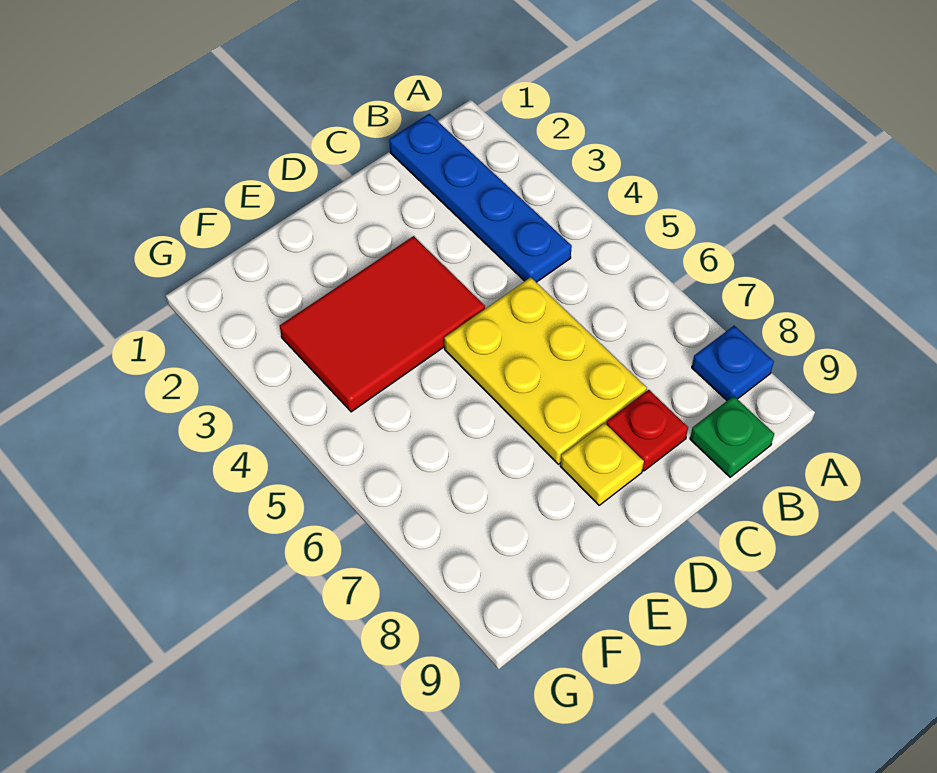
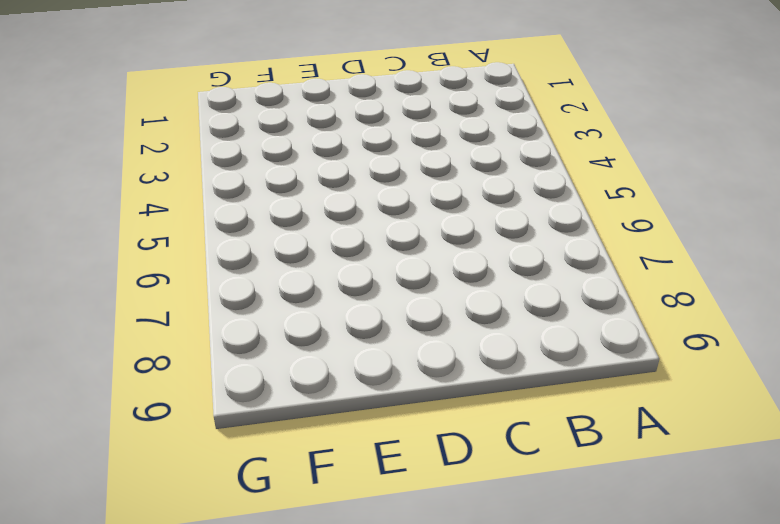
none -> blue 1x1 plate [692,326,774,401]
none -> blue 1x4 plate [389,114,572,282]

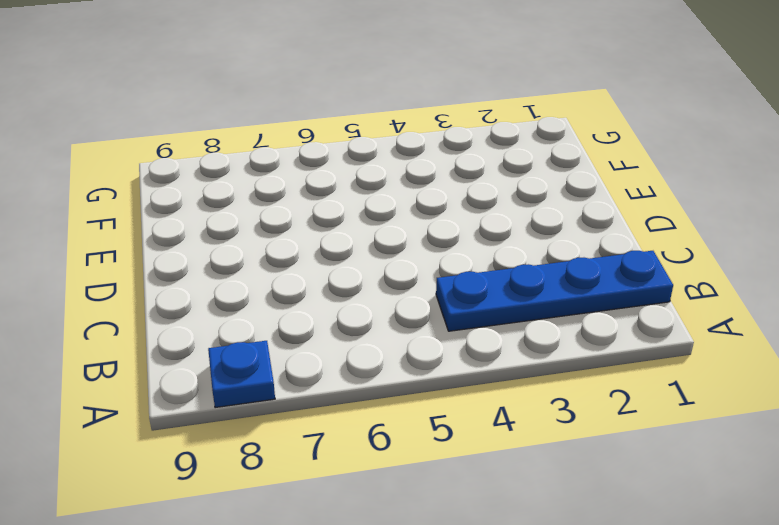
none -> green 1x1 plate [690,396,774,477]
none -> yellow 2x3 plate [444,277,647,464]

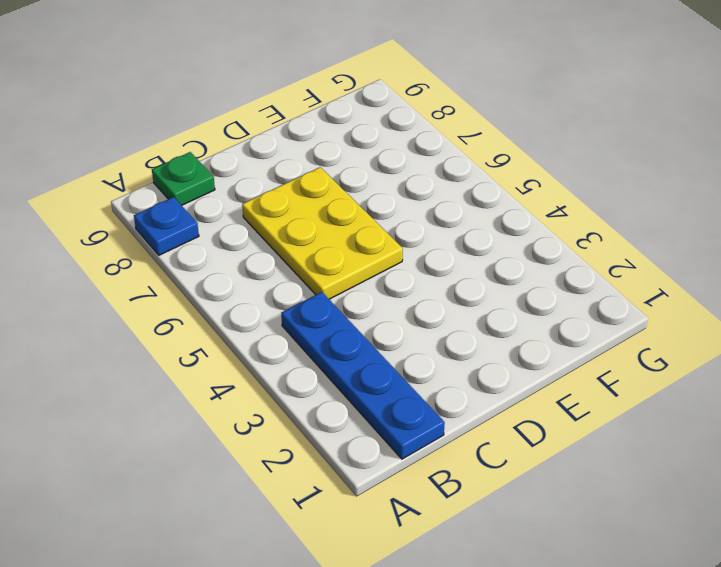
none -> red 1x1 plate [606,390,688,471]
none -> red 2x3 tile [280,236,485,412]

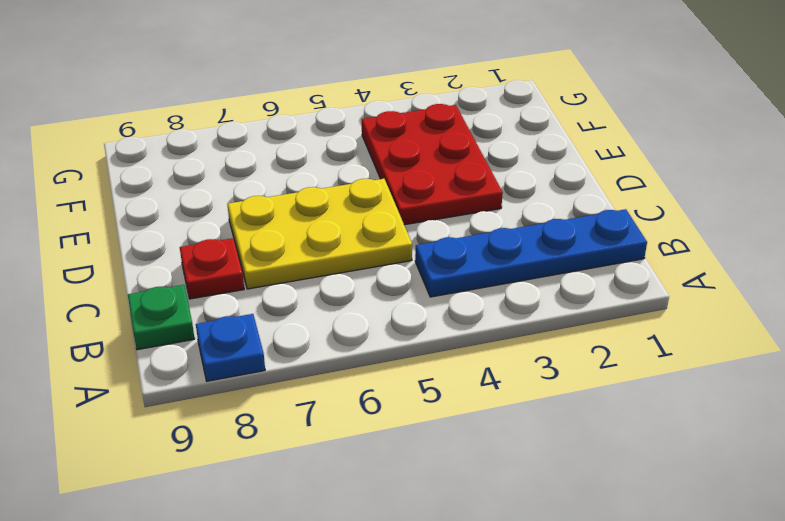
red 2x3 plate [362,104,503,225] -> red 2x3 tile [280,236,485,412]
none -> yellow 1x1 plate [560,423,644,505]

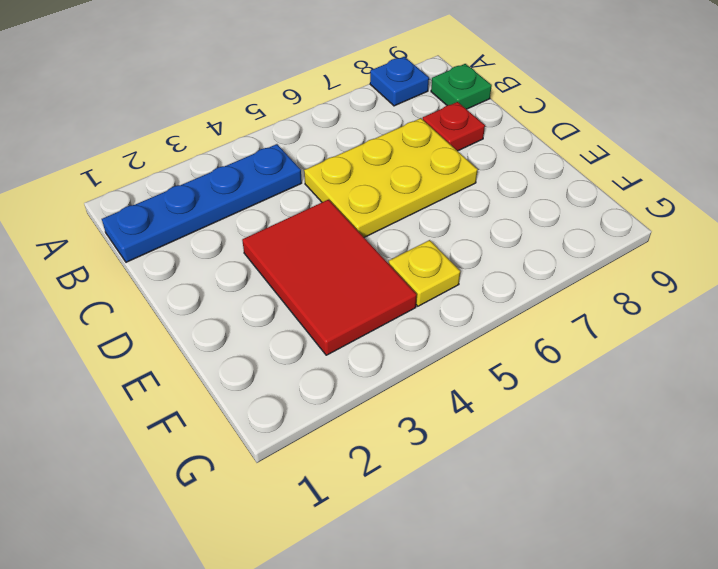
yellow 1x1 plate [389,240,460,306] -> yellow 1x1 plate moved to [560,423,644,505]

